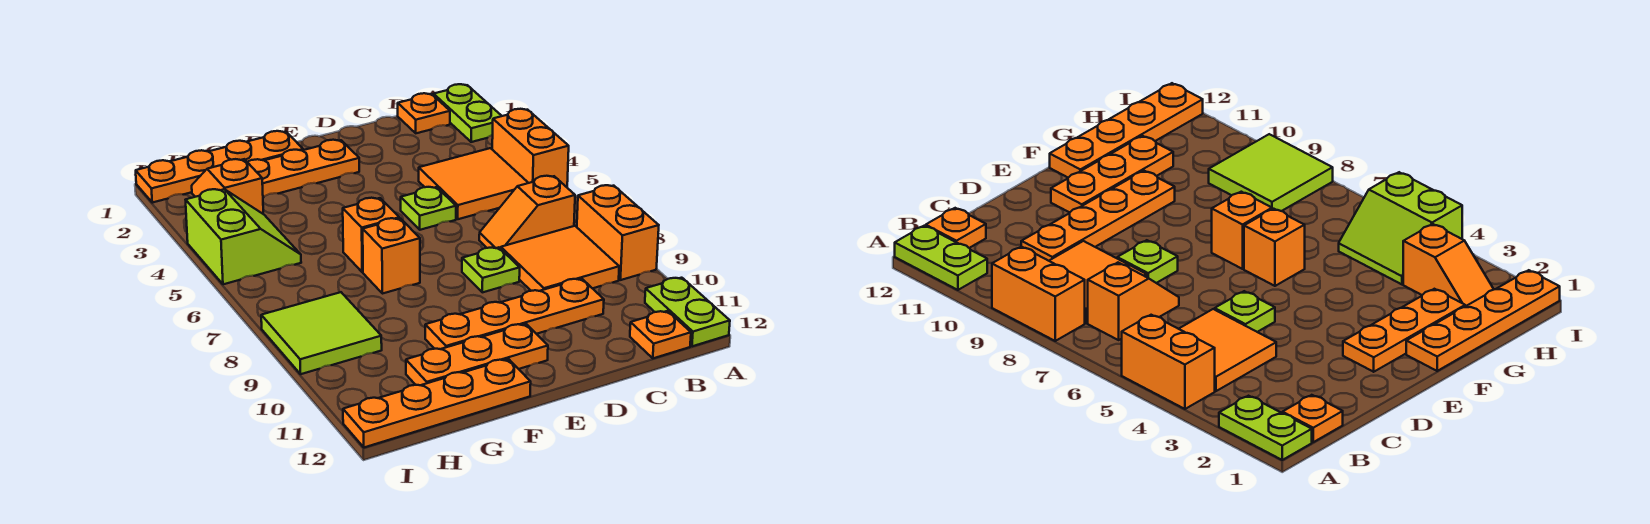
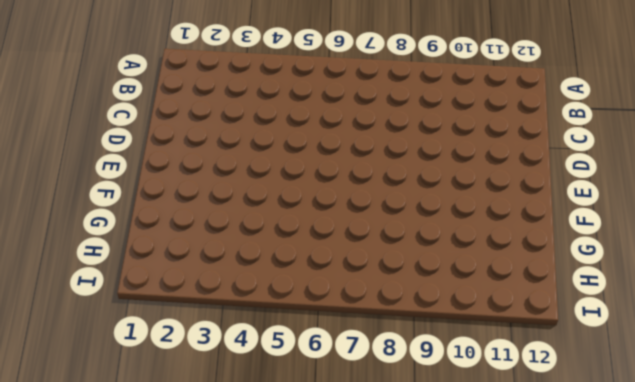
none -> lime 1x2 plate [434,84,501,142]
none -> orange 1x2 brick [492,109,569,187]
none -> orange 1x2 brick [577,185,659,280]

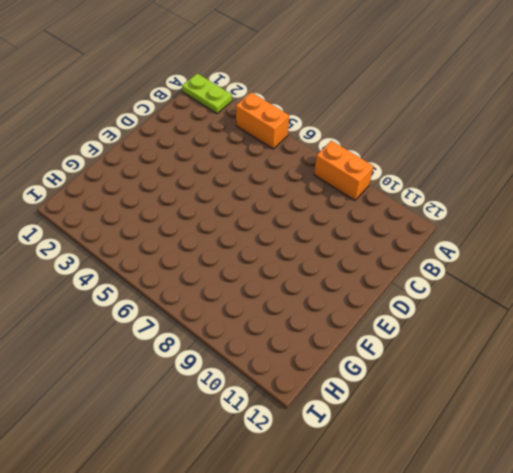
none -> lime 1x2 plate [645,278,730,346]
none -> orange 1x1 plate [398,93,450,133]
none -> orange 2x2 tile [419,148,528,219]

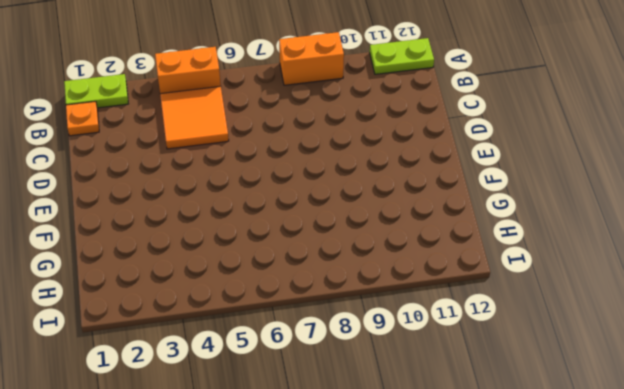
none -> orange 1x2 slope [479,176,575,249]
none -> orange 2x2 tile [501,226,619,291]
none -> orange 1x1 plate [630,311,691,358]

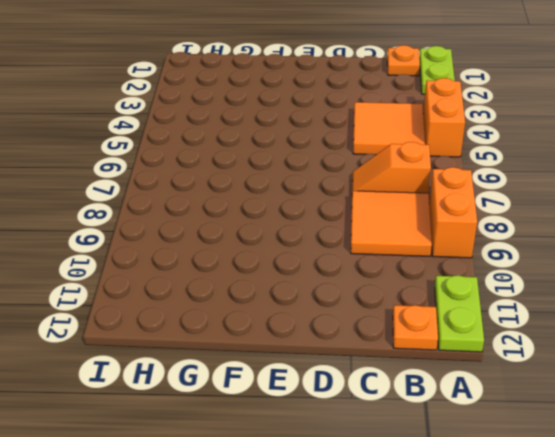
none -> orange 1x4 plate [425,279,604,349]
none -> lime 1x1 plate [401,187,456,230]
none -> lime 1x1 plate [462,247,520,292]

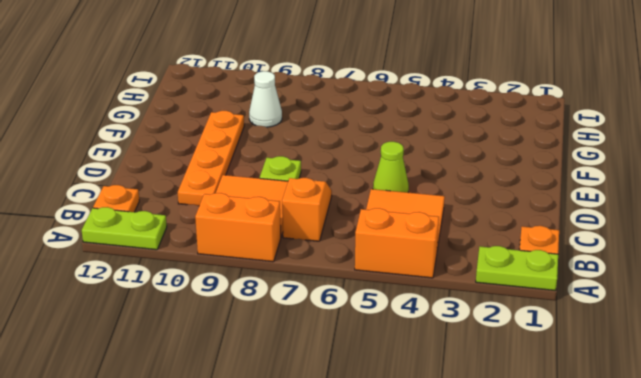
lime 1x1 cone [373,142,409,192] -> lime 1x1 plate [401,187,456,230]
white 1x1 cone [249,71,282,127] -> none
none -> orange 1x3 plate [248,140,359,198]
none -> orange 1x3 plate [406,324,548,385]
none -> orange 1x4 plate [136,131,303,203]

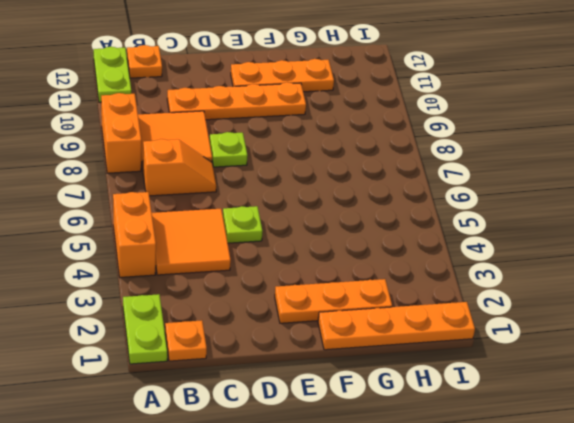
none -> orange 1x1 brick [343,198,399,272]
none -> orange 1x1 brick [363,218,420,294]
none -> orange 1x4 plate [343,359,531,447]

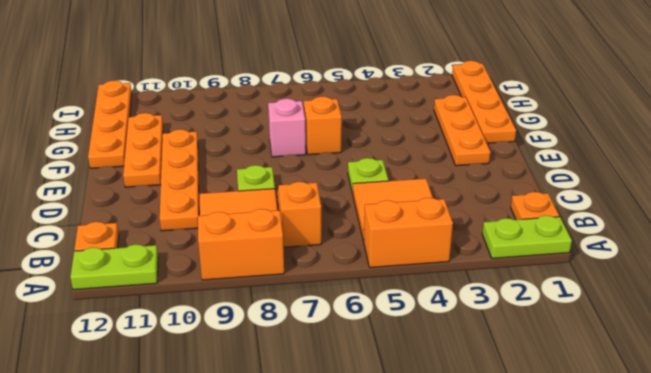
pink 1x1 brick [268,99,306,157] -> orange 1x1 brick [363,218,420,294]
none -> orange 1x2 slope [192,159,263,214]
none -> lime 2x2 slope [186,189,301,284]
none -> lime 2x2 tile [261,292,382,374]

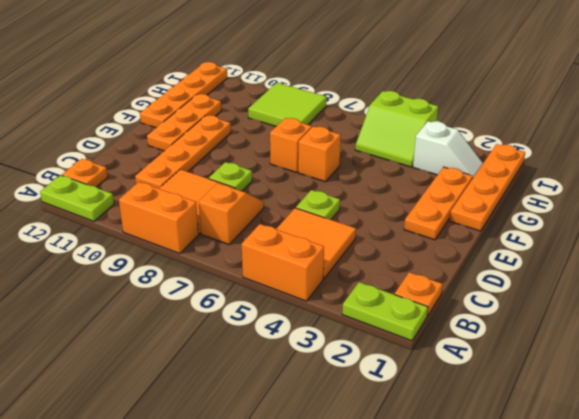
white 1x2 slope [413,121,483,178] -> orange 1x2 slope [192,159,263,214]

